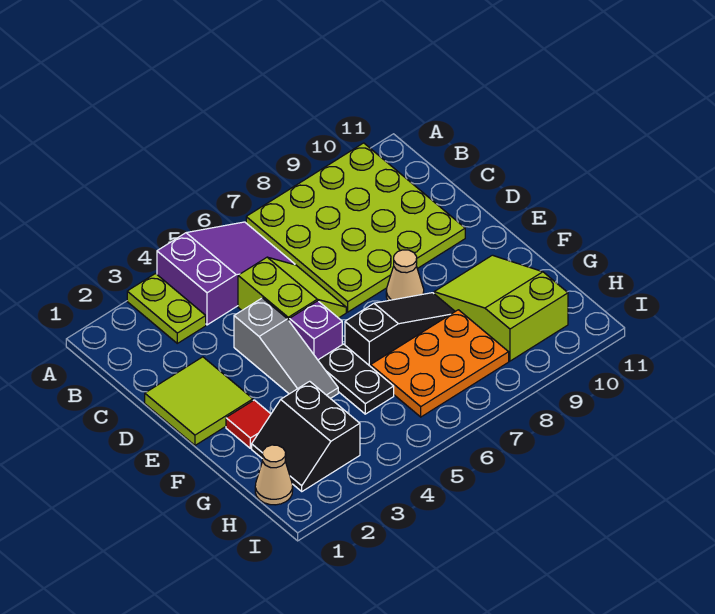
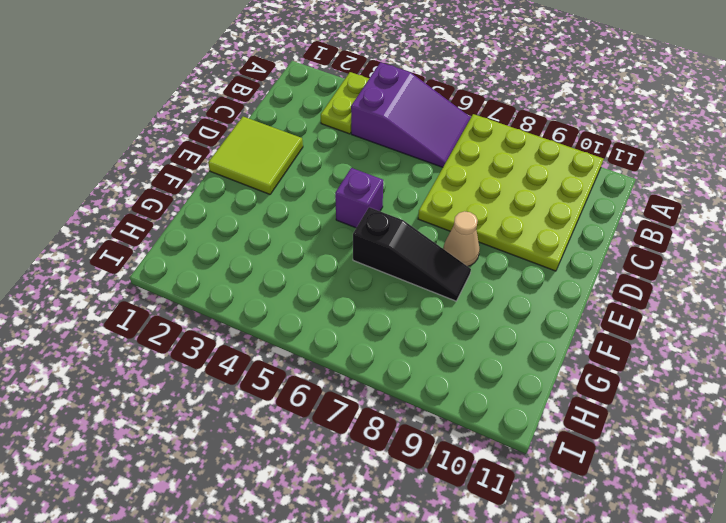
none -> lime 2x2 slope [238,257,346,320]
none -> grey 1x3 slope [234,298,338,398]
none -> red 1x1 tile [226,400,271,448]

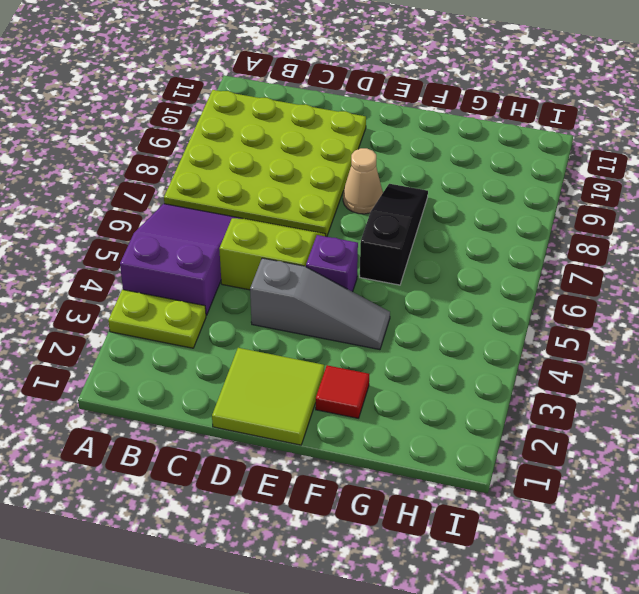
none -> black 1x2 plate [318,344,394,414]
none -> lime 2x3 slope [434,255,568,361]
none -> black 2x2 slope [252,381,360,491]

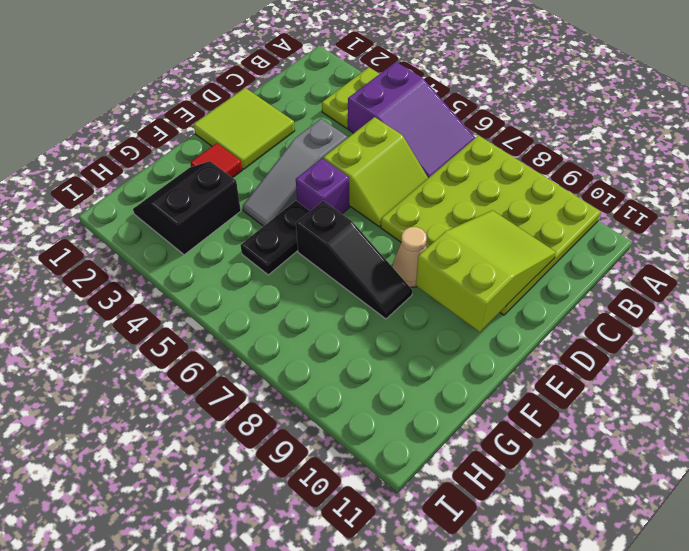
lime 2x3 slope [416,210,556,332] -> lime 2x3 slope moved to [434,255,568,361]
none -> orange 2x3 plate [371,310,509,417]
none -> tan 1x1 cone [255,445,293,505]

